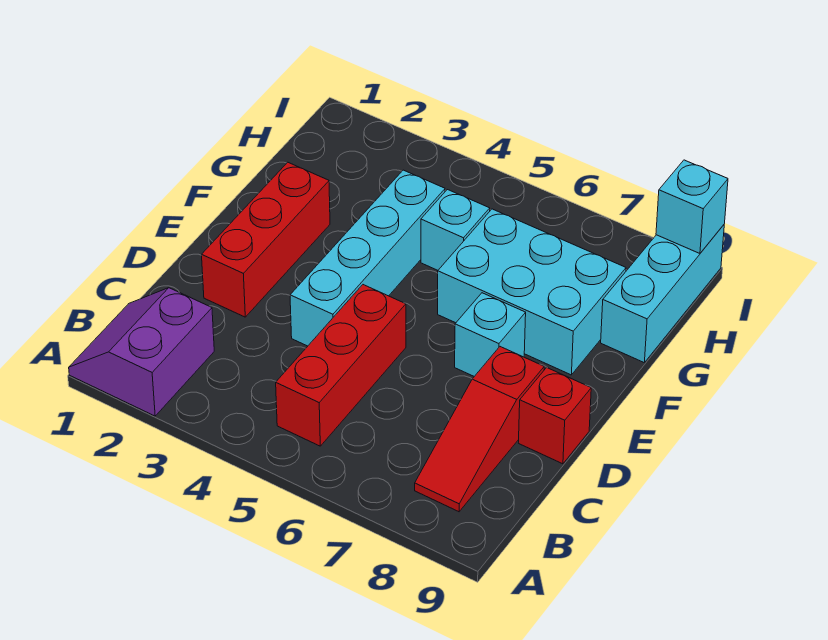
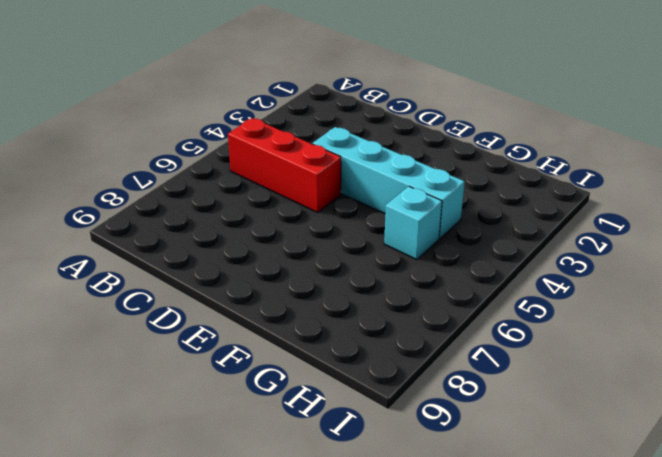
none -> purple 2x2 slope [69,288,214,416]
none -> red 1x3 slope [415,347,544,512]

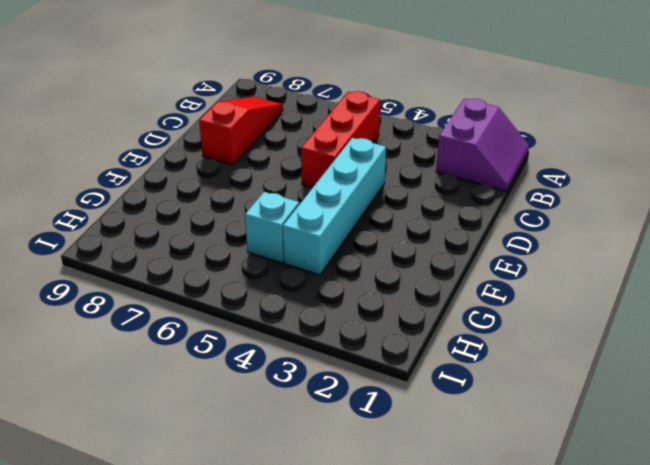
none -> red 1x3 brick [202,162,330,317]
none -> red 1x1 brick [519,368,591,464]

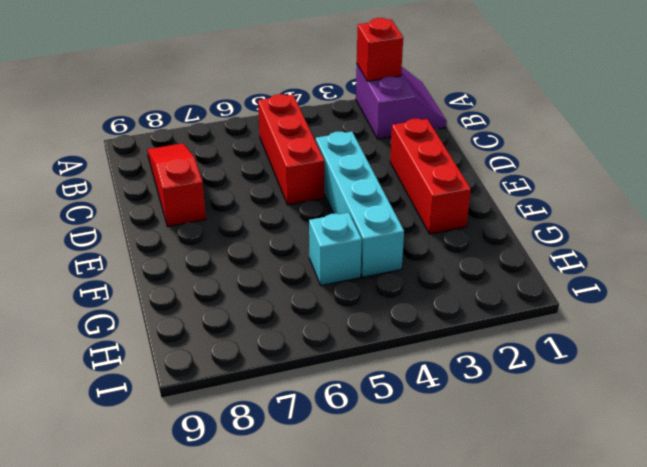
red 1x1 brick [357,18,403,81] -> red 1x1 brick moved to [519,368,591,464]
none -> cyan 1x1 brick [455,293,526,376]
none -> cyan 2x3 brick [438,209,626,375]

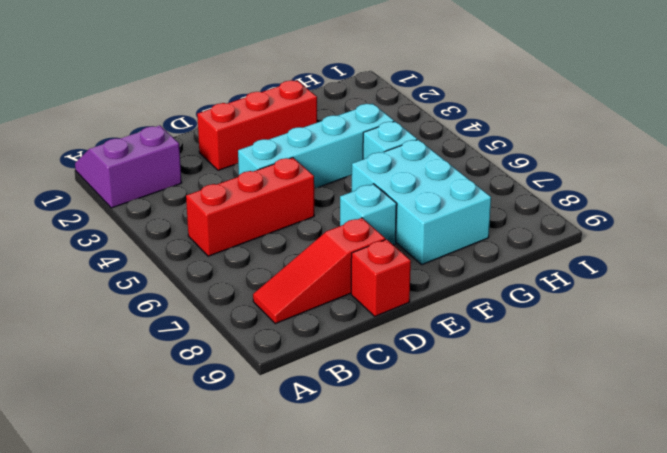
none -> cyan 1x3 brick [601,225,724,363]
none -> cyan 1x1 brick [656,160,728,253]

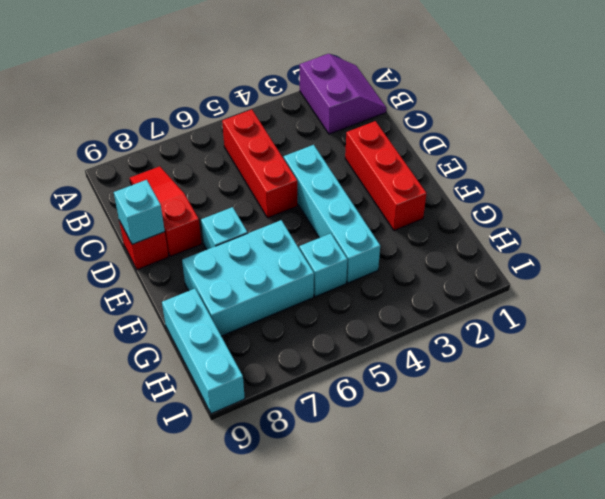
cyan 1x1 brick [114,180,165,244] -> cyan 1x1 brick moved to [656,160,728,253]

